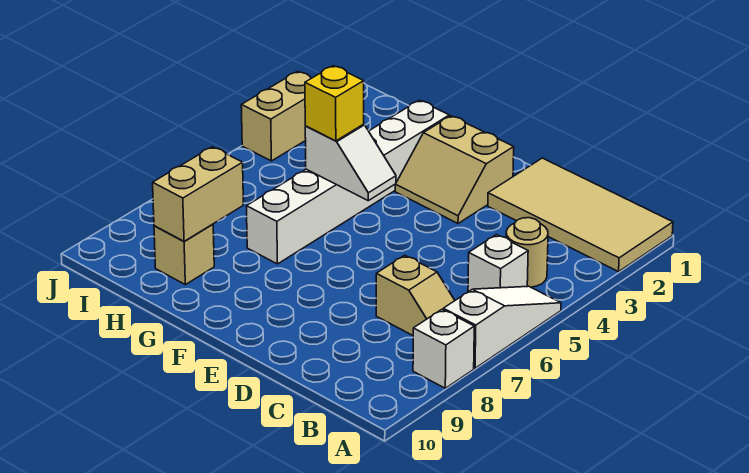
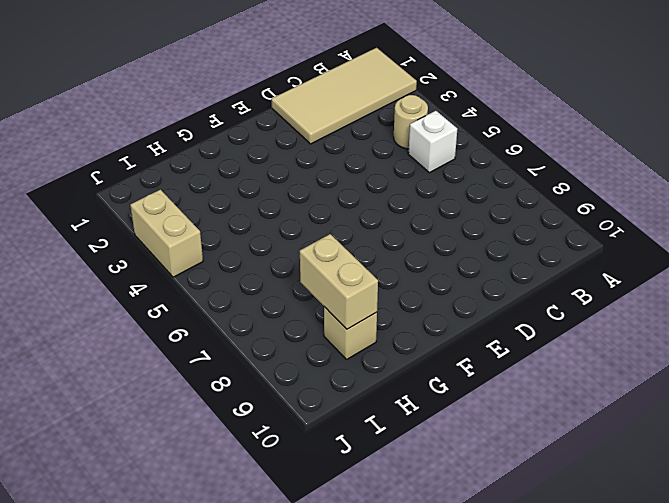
none -> white 1x3 slope [443,286,561,368]
none -> white 1x1 brick [413,309,474,388]
none -> tan 1x2 slope [376,255,455,335]

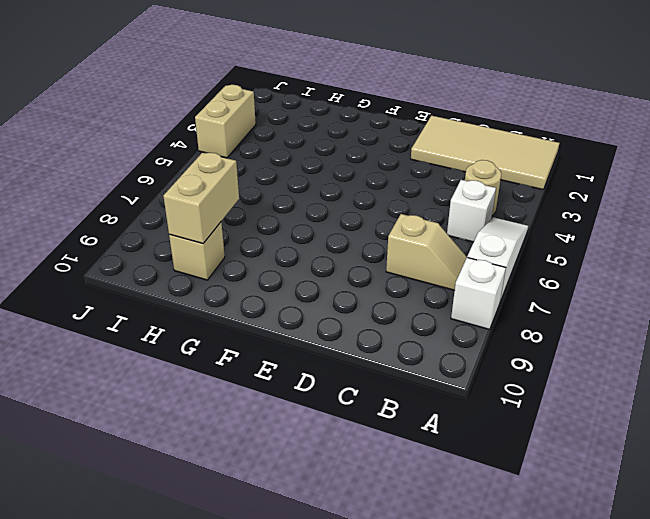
none -> tan 2x2 slope [395,116,514,223]
none -> white 1x6 brick [246,100,449,264]
none -> white 1x2 slope [305,124,396,201]

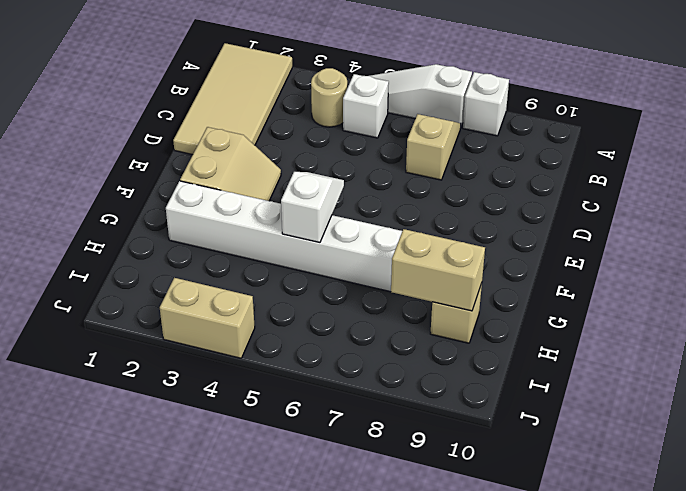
none -> yellow 1x1 brick [305,66,364,141]

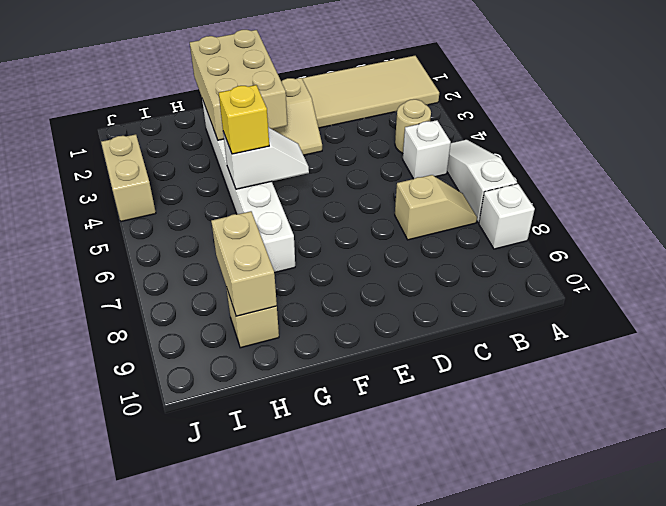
tan 2x3 brick [190,30,287,140] -> none

